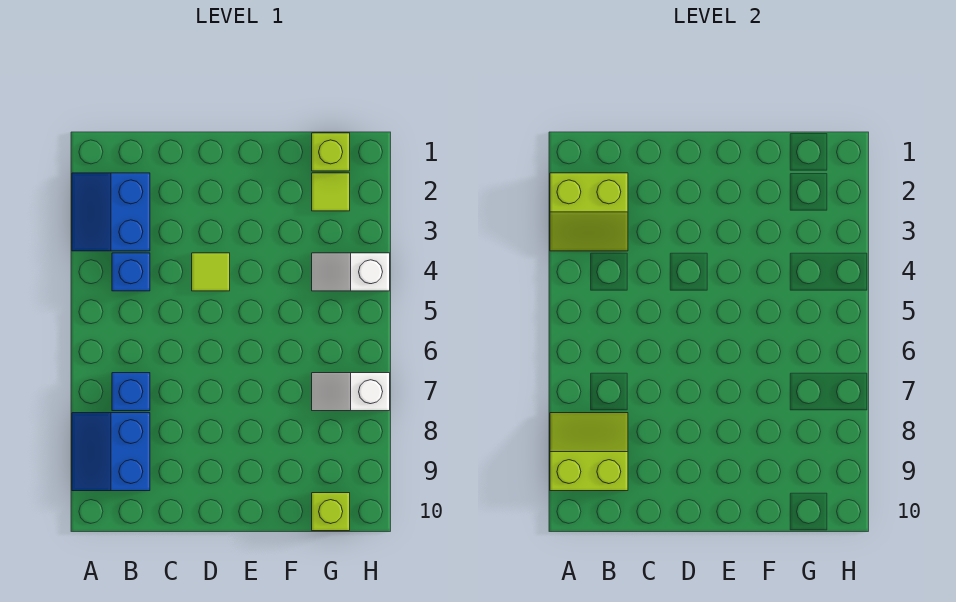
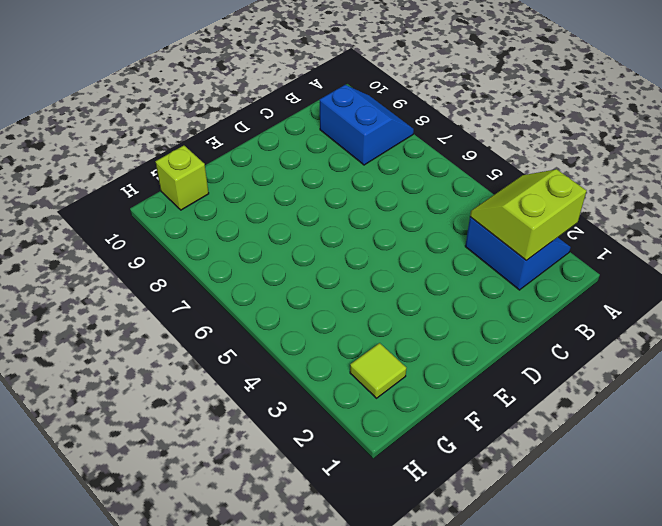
none -> blue 1x1 brick [112,253,150,291]
none -> blue 1x1 brick [112,373,150,411]
none -> lime 1x1 tile [192,253,230,291]

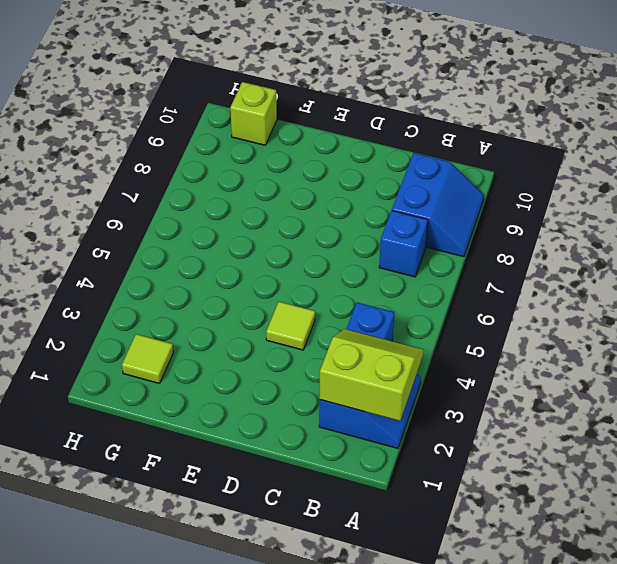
none -> lime 1x1 brick [312,133,350,171]
none -> white 1x2 slope [312,253,390,291]
none -> white 1x2 slope [312,373,390,411]

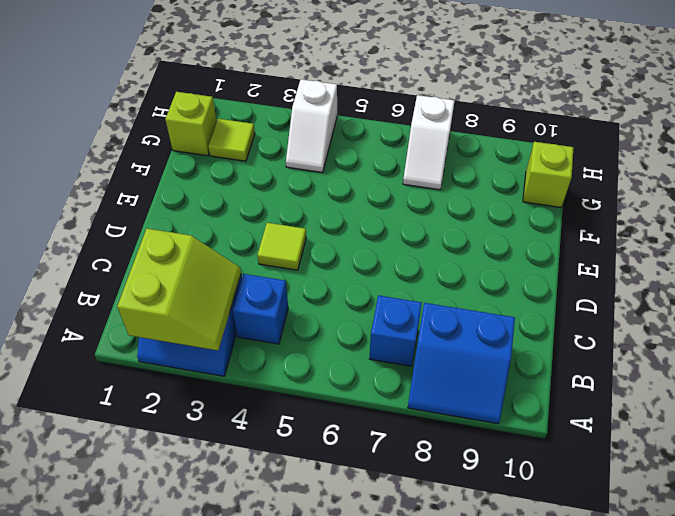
none -> lime 2x2 slope [550,413,628,491]

